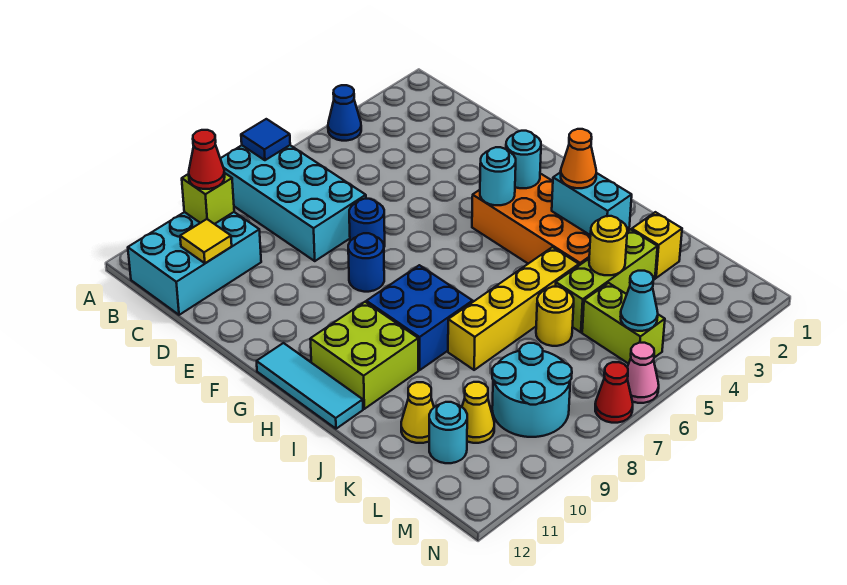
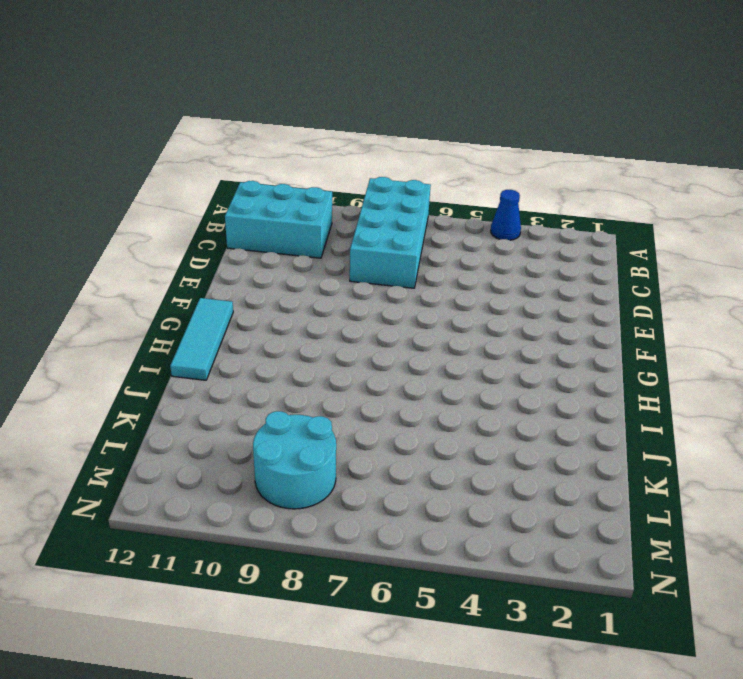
none -> blue 1x1 round brick [349,199,385,247]
none -> blue 1x1 round brick [348,233,384,292]
none -> orange 2x4 brick [472,173,629,265]
none -> blue 2x2 brick [366,265,473,370]

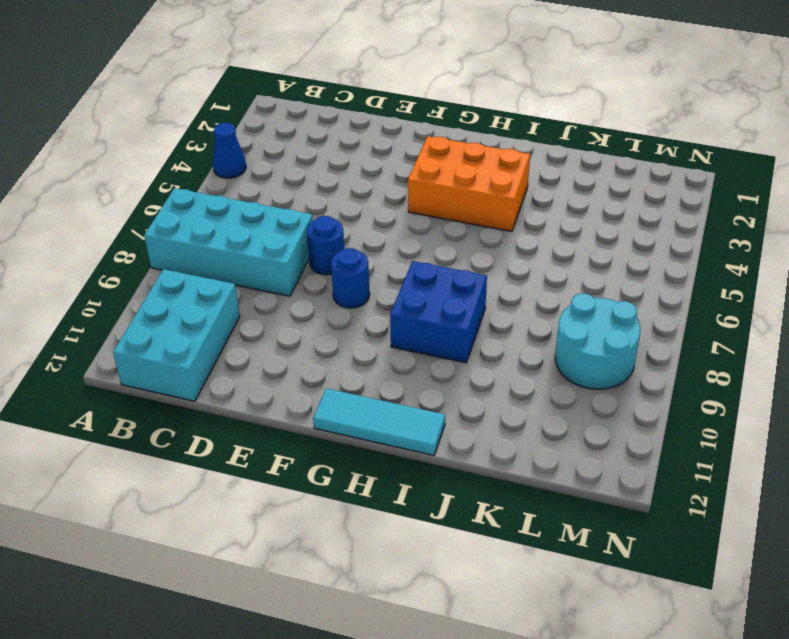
orange 2x3 brick [408,136,530,231] -> orange 2x4 brick [472,173,629,265]
none -> lime 2x2 brick [310,302,418,409]
none -> yellow 1x4 brick [448,247,579,370]
none -> yellow 1x1 brick [632,212,682,278]
none -> lime 1x3 brick [556,229,658,332]

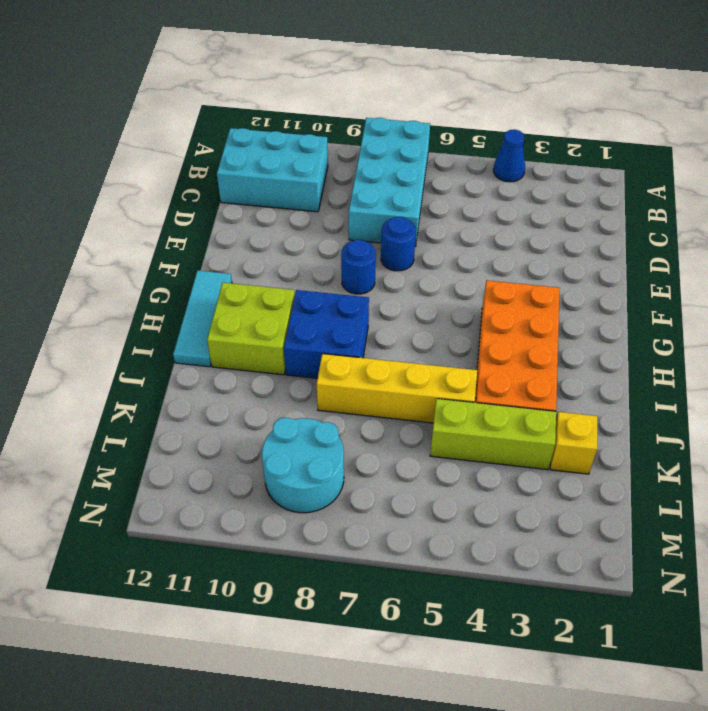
none -> yellow 1x1 round brick [536,287,574,346]
none -> yellow 1x1 cone [401,382,434,443]
none -> lime 1x2 brick [582,283,665,364]
none -> yellow 1x1 cone [462,382,494,443]

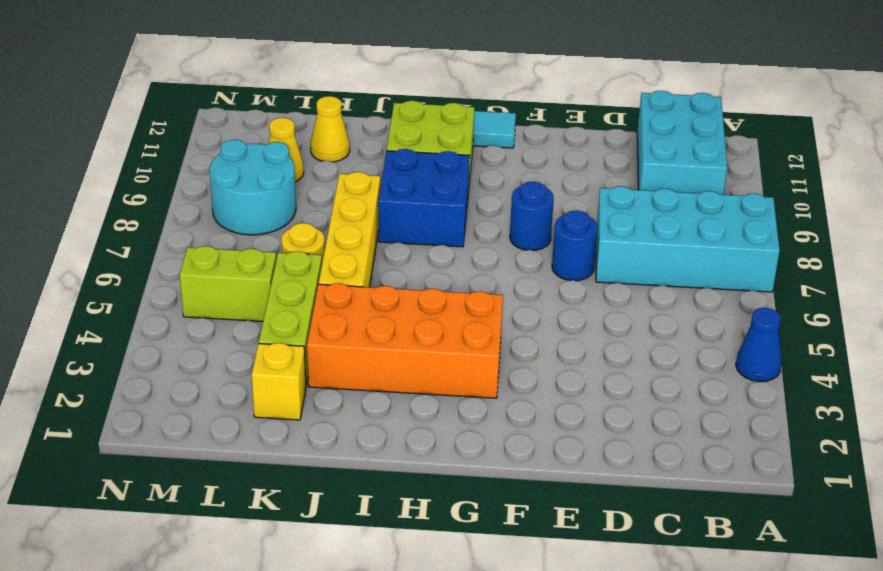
none -> cyan 1x1 round brick [429,402,467,463]
none -> pink 1x1 cone [627,343,659,403]
none -> red 1x1 cone [595,362,633,423]
none -> blue 1x1 tile [241,119,290,160]

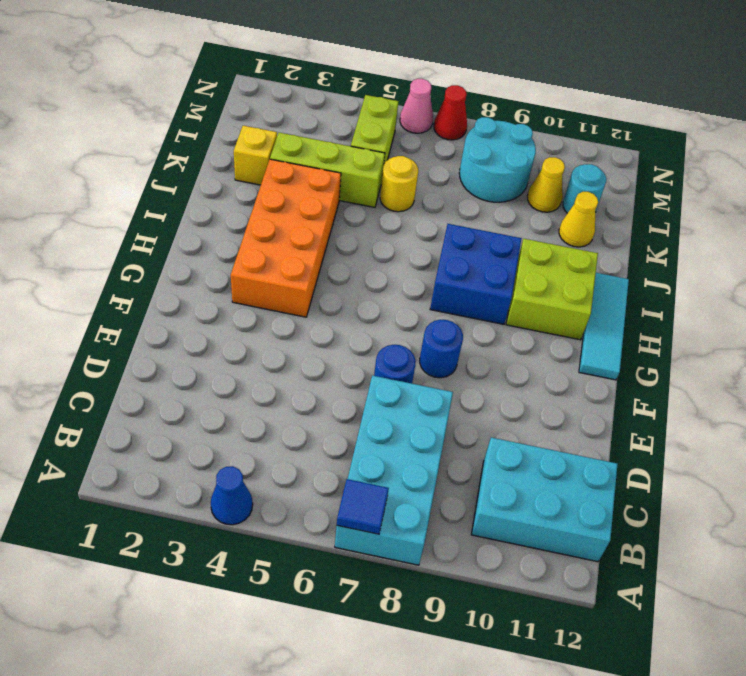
none -> yellow 1x4 brick [448,247,579,370]
none -> lime 1x1 brick [182,173,234,224]
none -> yellow 1x1 tile [180,219,232,263]
none -> cyan 1x1 round brick [506,131,541,188]

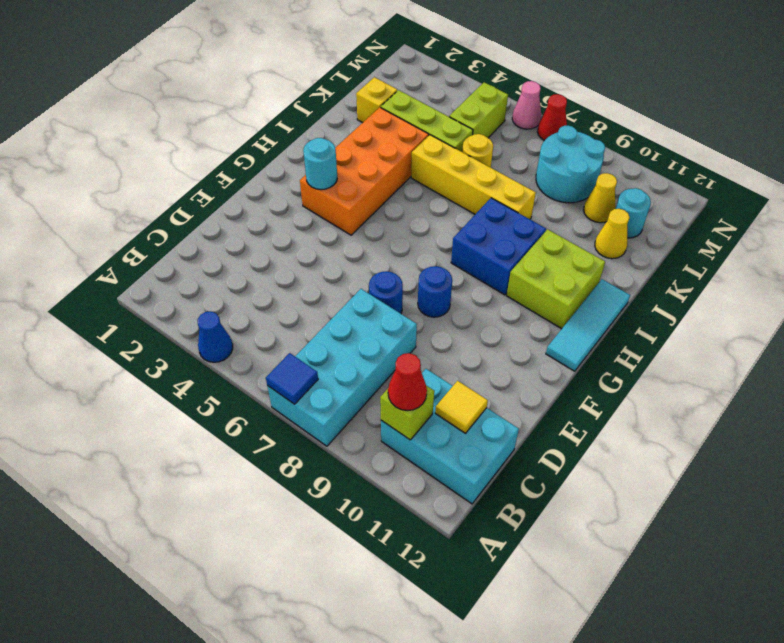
none -> cyan 1x1 round brick [480,147,516,205]
none -> cyan 1x2 brick [552,172,632,235]
none -> yellow 1x1 round brick [589,216,627,275]
none -> cyan 1x1 cone [621,271,658,331]

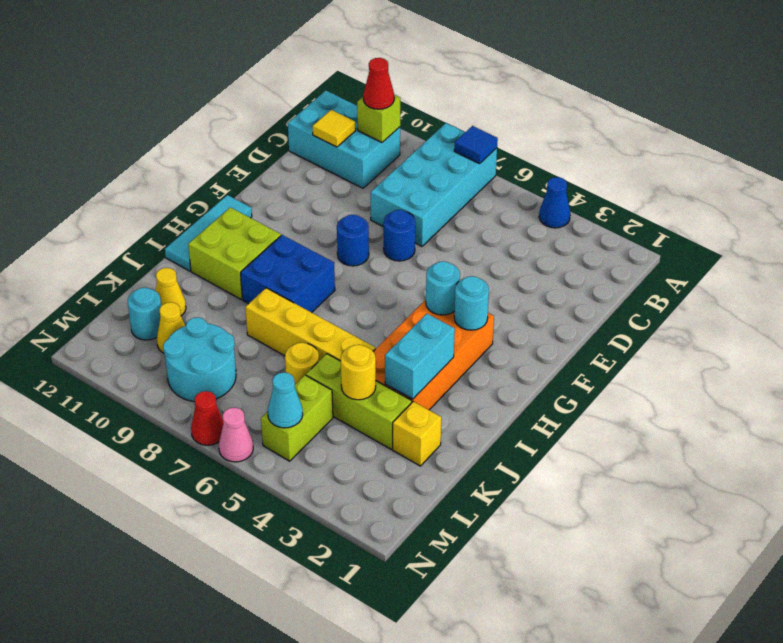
none -> orange 1x1 cone [561,129,596,188]

